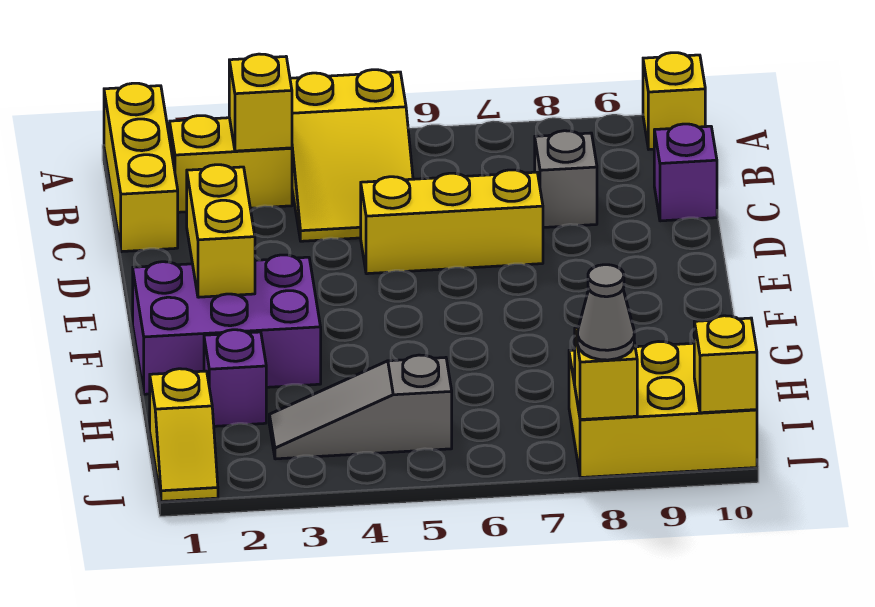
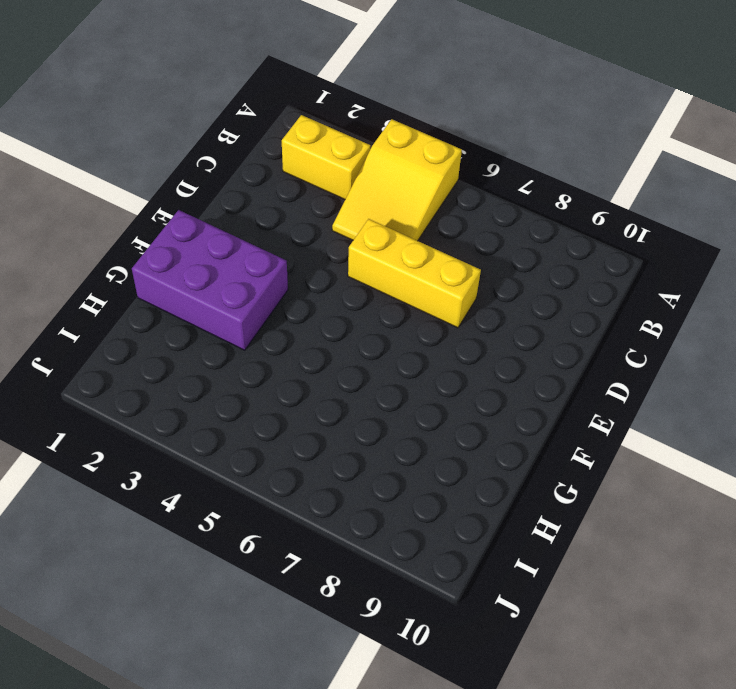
none -> yellow 1x3 brick [104,83,178,252]
none -> yellow 1x1 brick [643,53,705,149]
none -> grey 1x1 brick [535,131,597,228]

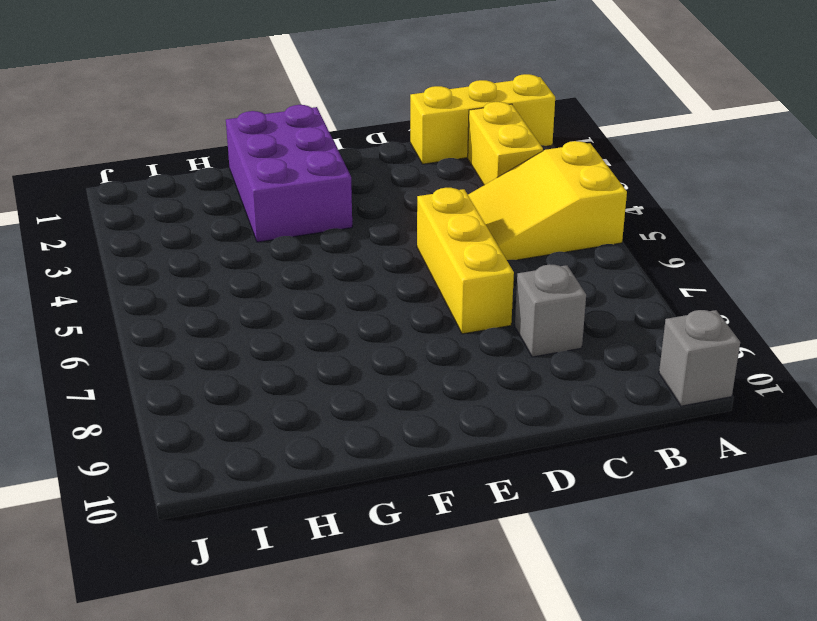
grey 1x1 brick [659,310,740,406] -> yellow 1x1 brick [643,53,705,149]
none -> purple 1x1 brick [654,124,717,221]
none -> purple 1x1 brick [204,330,266,426]
none -> yellow 1x2 slope [150,369,218,501]

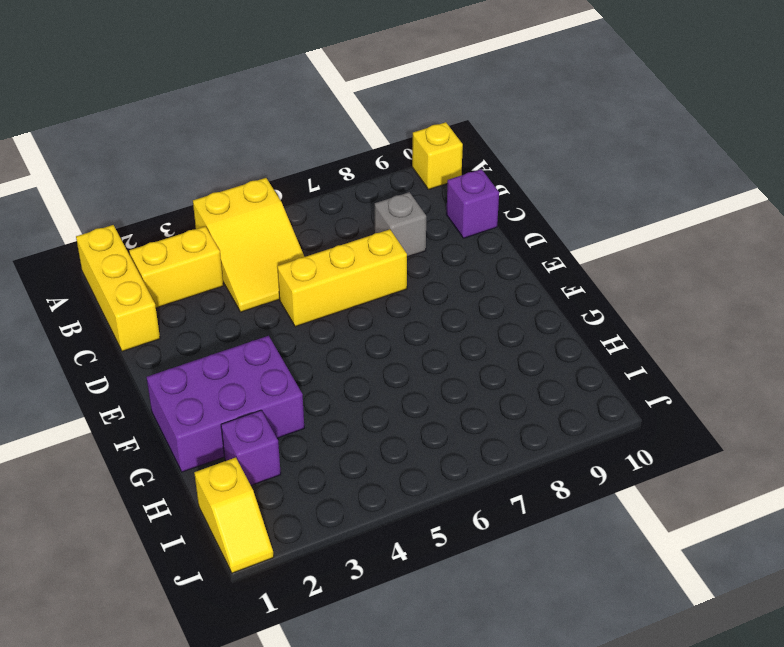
none -> grey 1x3 slope [269,355,452,459]
none -> yellow 2x3 brick [569,342,757,478]
none -> yellow 1x1 brick [229,54,292,151]

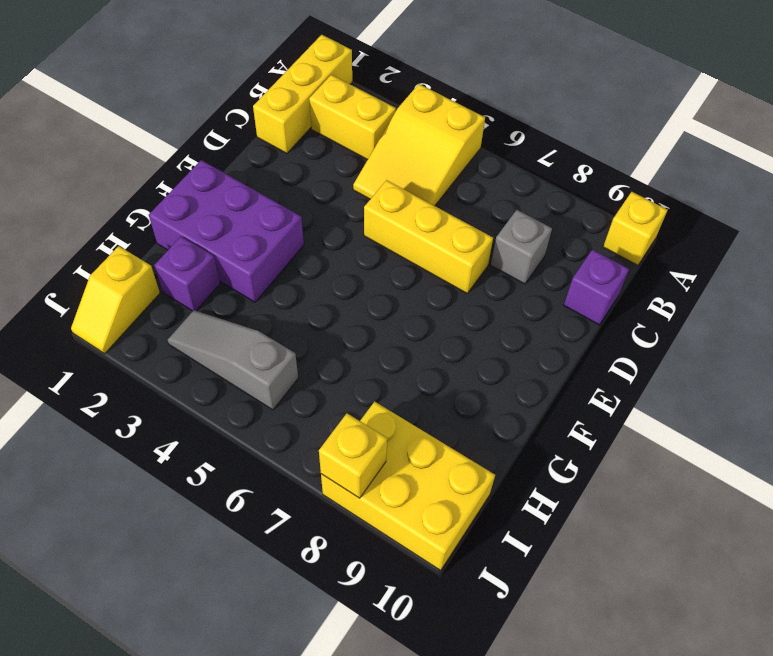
none -> yellow 1x1 brick [229,54,292,151]
none -> yellow 1x2 brick [187,165,255,297]
none -> yellow 1x1 brick [694,316,757,413]

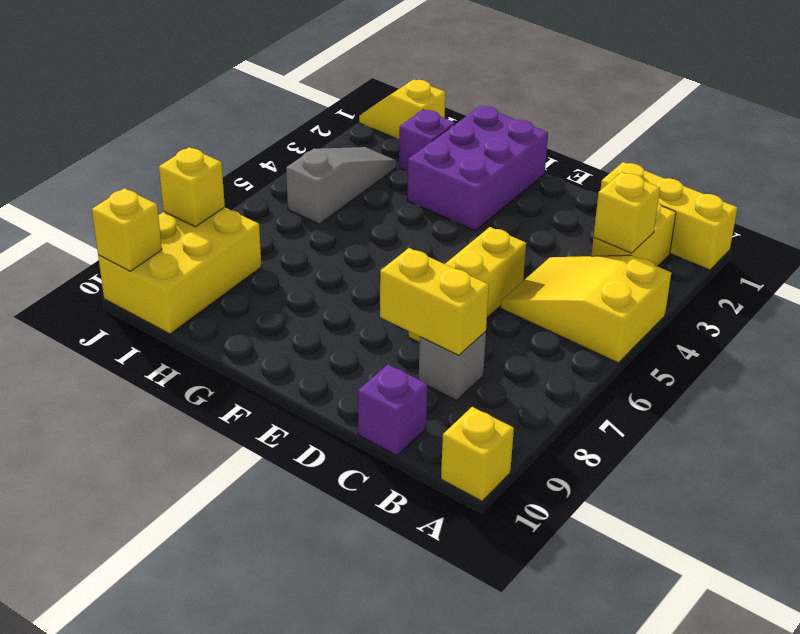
yellow 1x2 brick [380,248,489,355] -> yellow 1x2 brick moved to [187,165,255,297]
none -> grey 1x1 cone [577,265,634,360]

